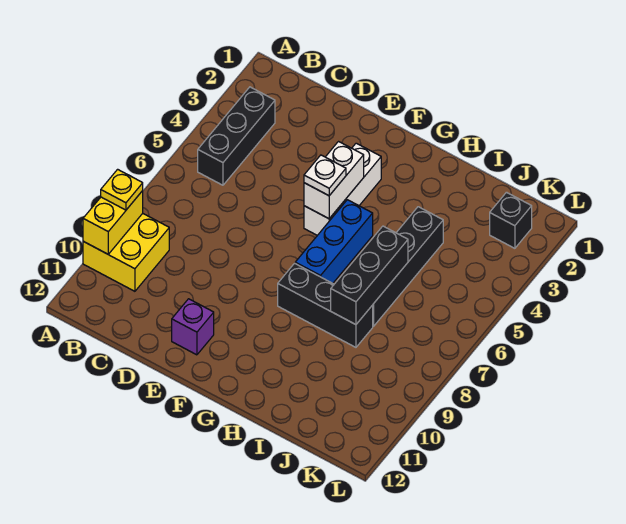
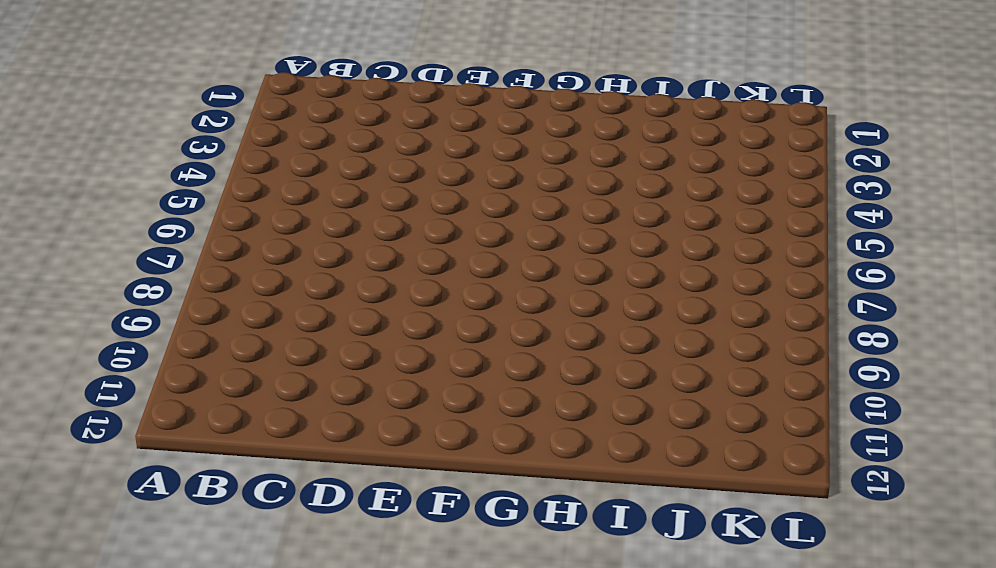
none -> yellow 2x2 brick [83,213,169,291]
none -> black 1x3 brick [198,87,275,185]
none -> purple 1x1 brick [172,299,214,355]

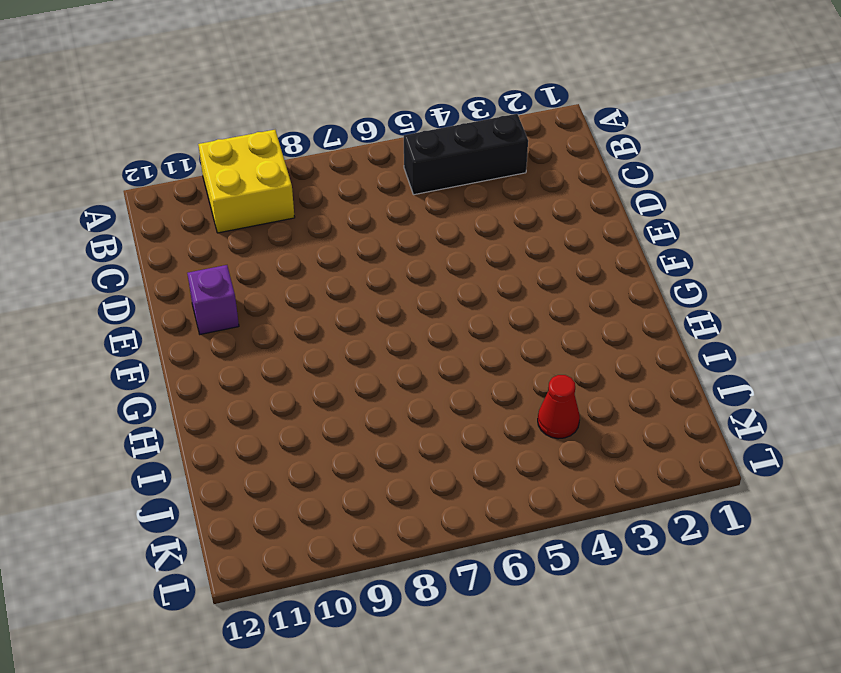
red 1x1 cone [538,375,580,439] -> none
none -> white 1x3 brick [304,143,381,235]
none -> blue 1x3 brick [295,200,373,283]
none -> black 1x3 brick [278,263,373,347]

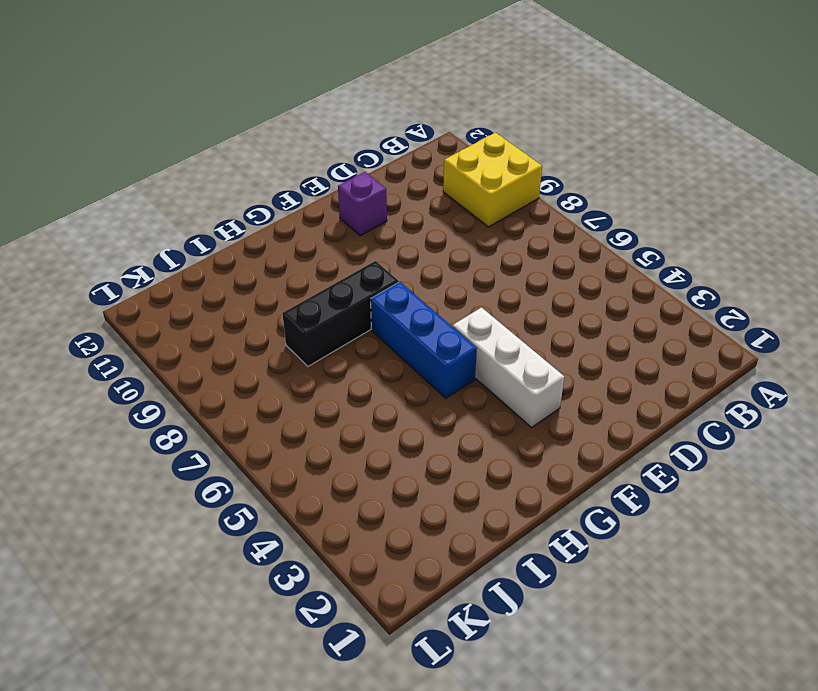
none -> black 1x3 brick [198,87,275,185]
none -> black 1x4 brick [373,207,443,326]
none -> black 1x1 brick [490,192,532,248]

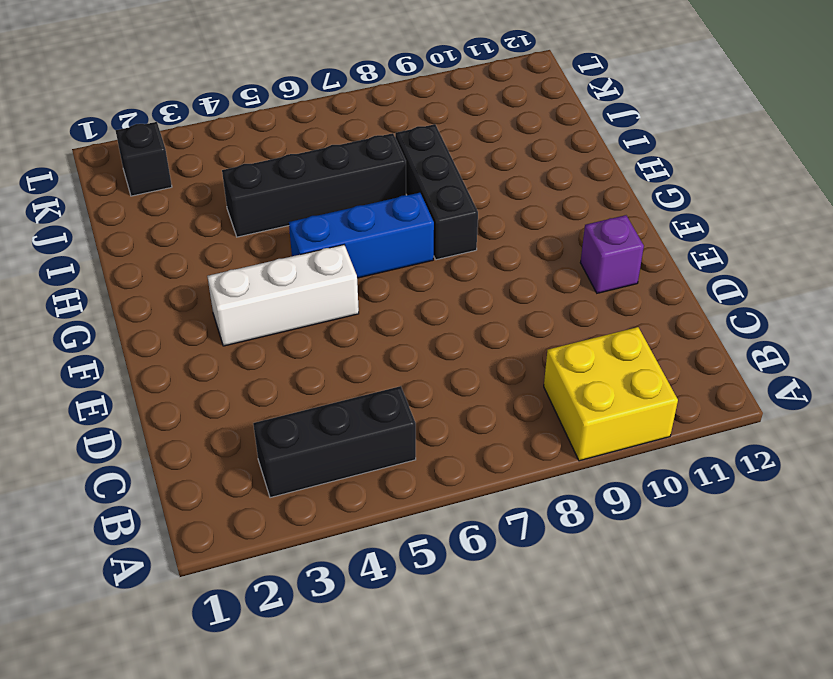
none -> yellow 1x2 brick [83,191,143,254]
none -> white 1x2 brick [304,142,364,219]
none -> black 1x3 brick [331,226,408,325]

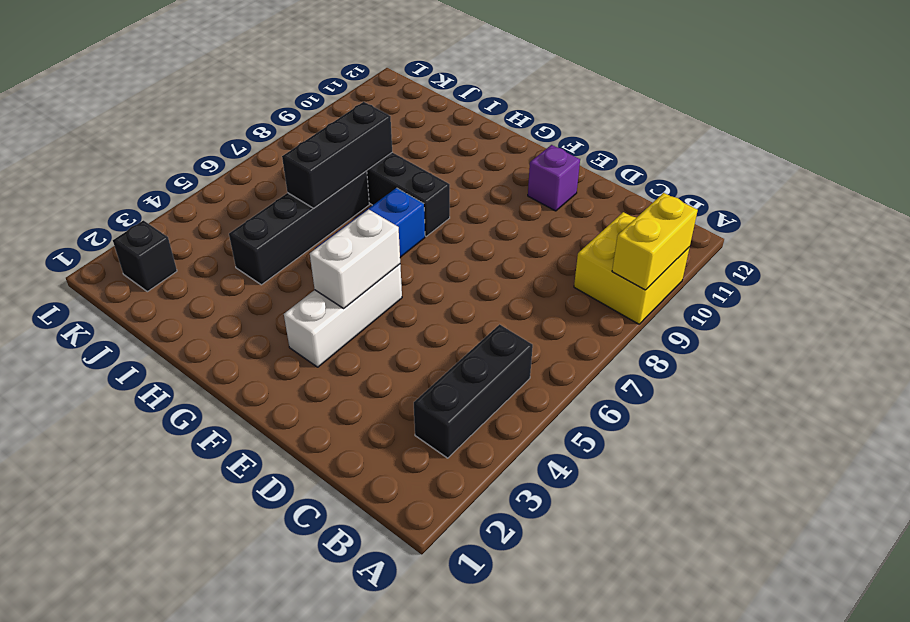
none -> yellow 1x1 plate [101,169,143,210]
none -> white 1x1 plate [304,155,346,196]

